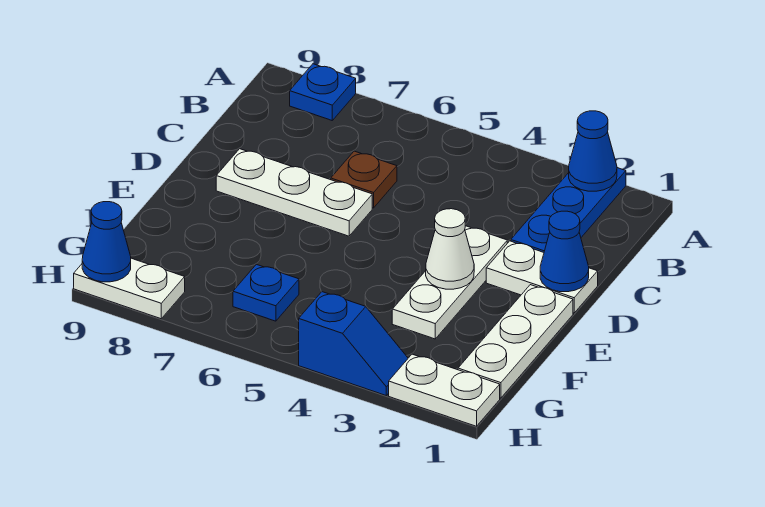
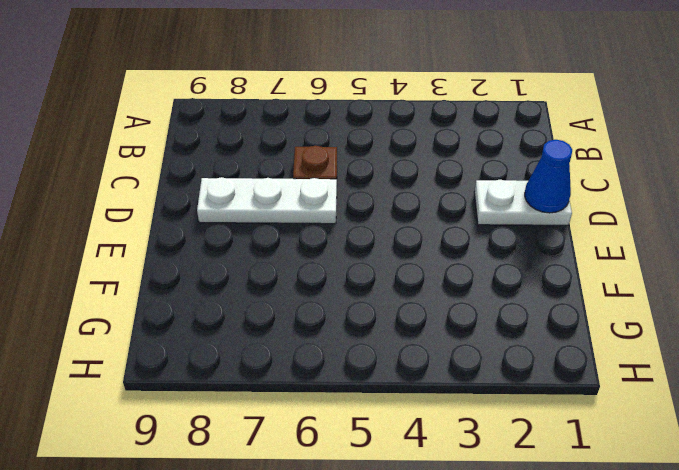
none -> blue 1x3 plate [511,168,626,252]
none -> blue 1x1 plate [290,64,356,120]
none -> white 1x3 plate [392,226,507,339]

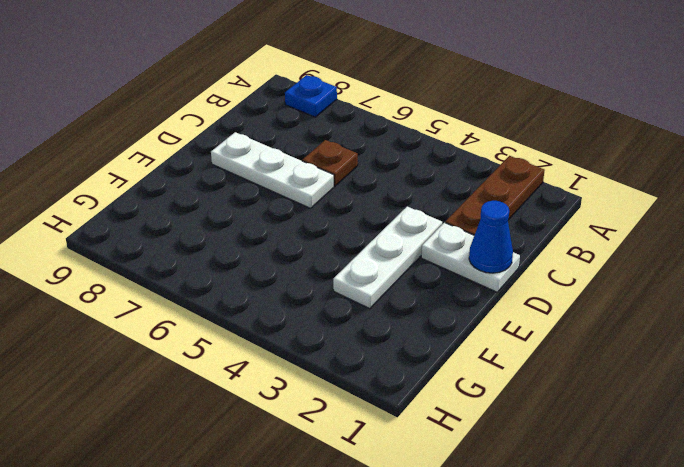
brown 1x3 plate [445,156,545,235] -> blue 1x3 plate [511,168,626,252]
none -> white 1x3 plate [458,285,573,398]
none -> blue 1x1 plate [233,264,299,321]
none -> white 1x2 plate [389,354,500,426]

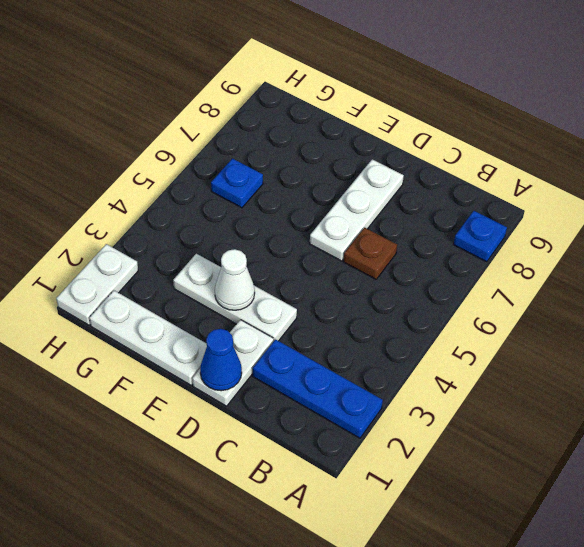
none -> blue 1x2 slope [299,292,408,395]
none -> white 1x2 plate [74,258,185,319]
none -> blue 1x1 cone [569,111,617,191]

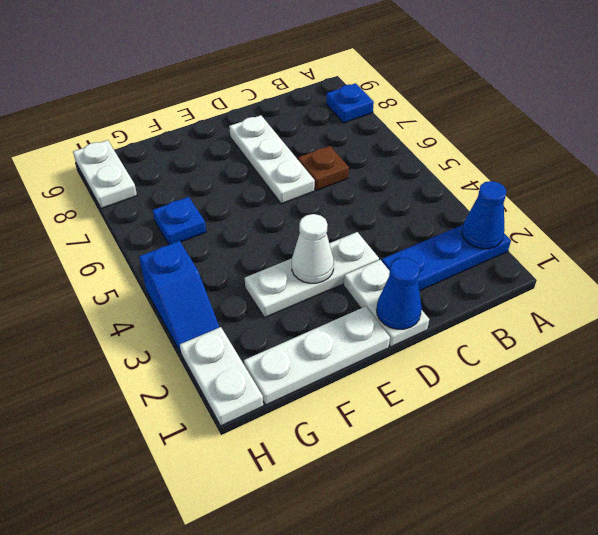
none -> blue 1x1 cone [82,202,131,282]

